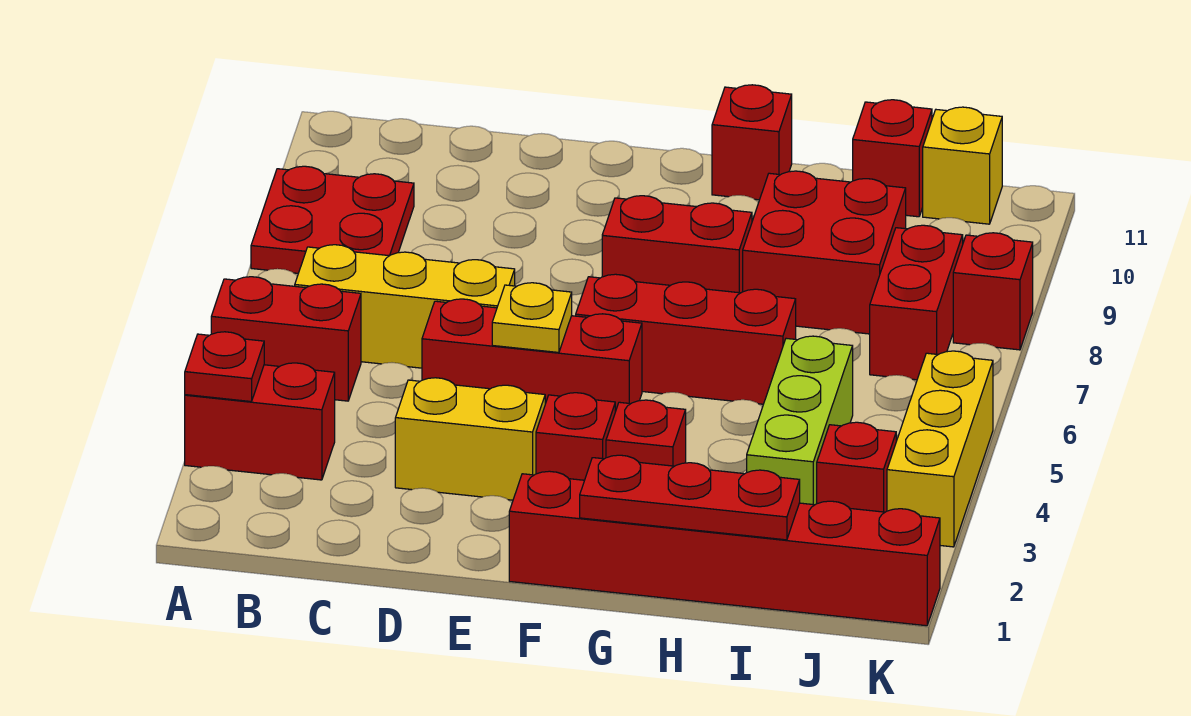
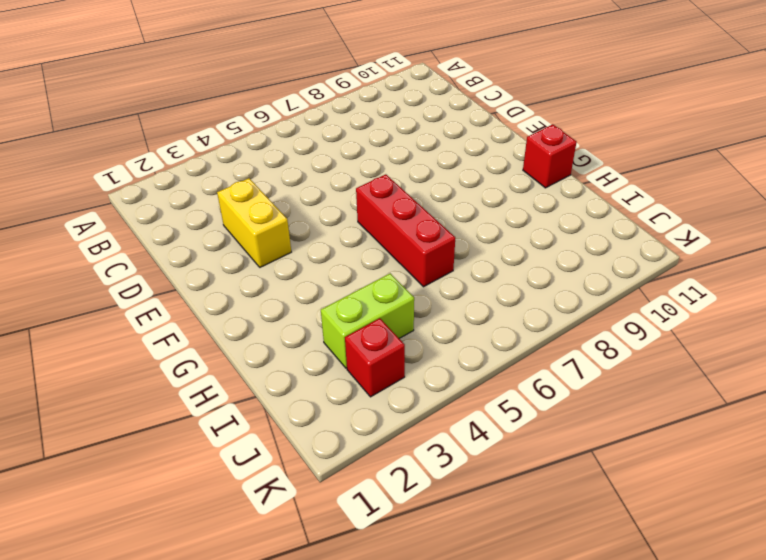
lime 1x2 brick [321,273,414,368] -> lime 1x3 brick [747,336,853,505]
none -> red 1x2 brick [185,363,335,480]
none -> red 1x2 brick [211,277,361,401]
none -> red 2x2 plate [251,166,414,273]

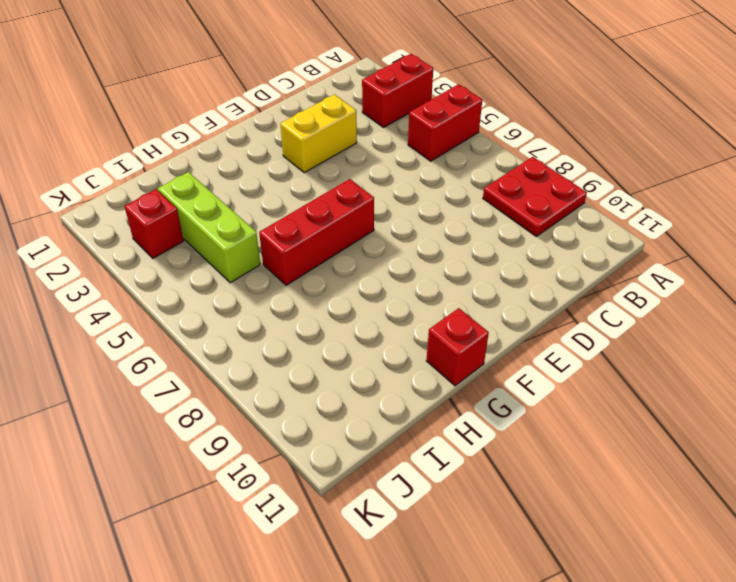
none -> yellow 1x3 brick [295,245,515,368]
none -> red 1x3 brick [422,299,642,412]
none -> red 1x6 brick [509,471,940,626]

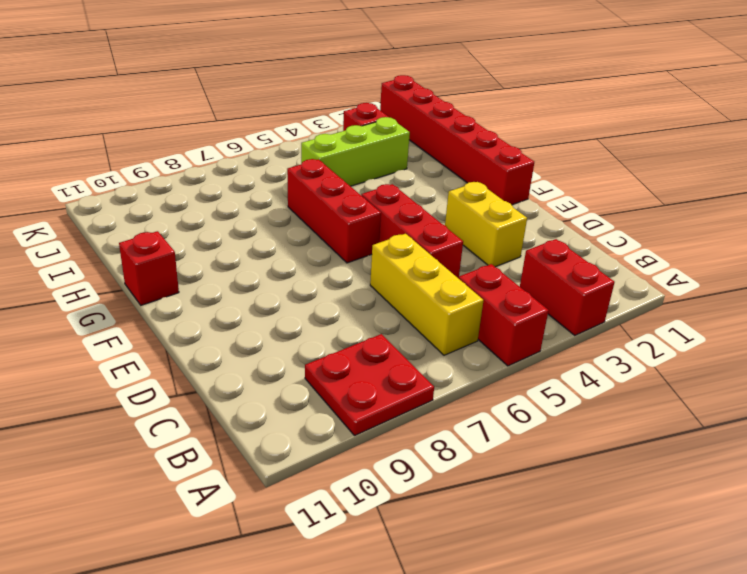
none -> red 1x1 brick [536,393,615,480]
none -> red 1x2 brick [602,196,752,293]
none -> red 1x1 brick [606,400,686,466]

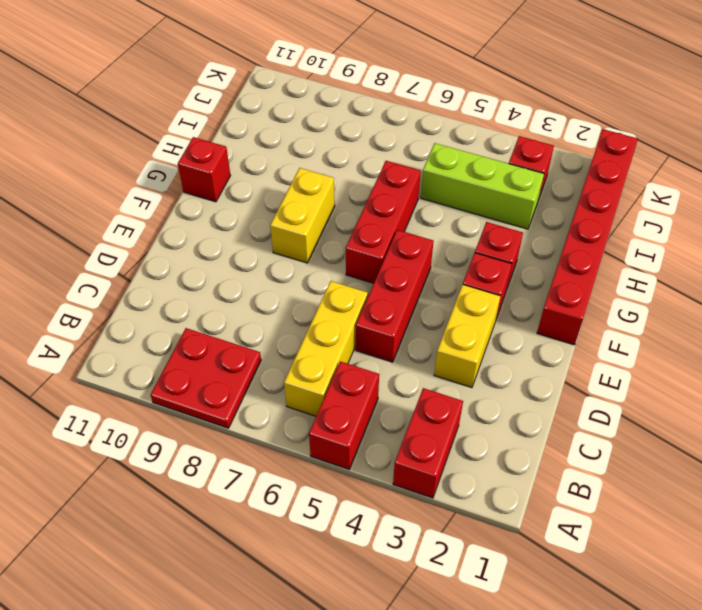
yellow 1x2 brick [270,168,335,263] -> red 1x2 brick [602,196,752,293]
none -> red 2x2 brick [743,171,906,334]
none -> red 1x1 brick [853,100,932,217]
none -> red 1x2 brick [870,225,963,380]

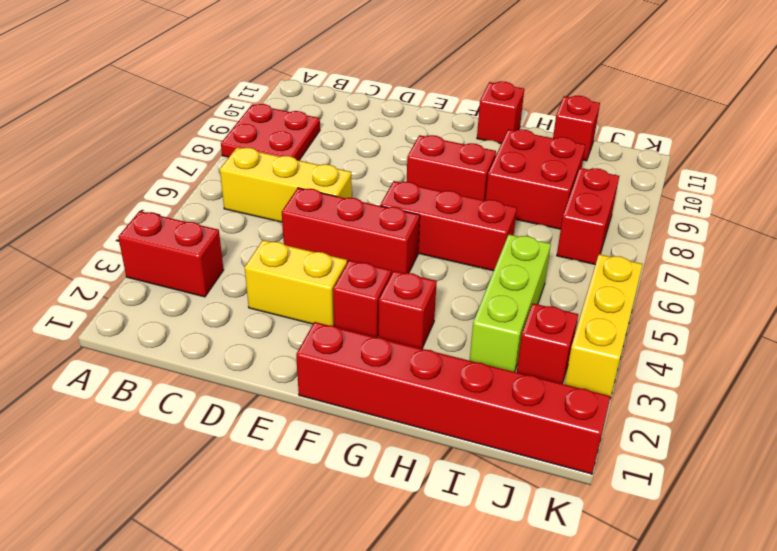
none -> red 1x2 brick [211,277,361,401]
none -> yellow 1x1 brick [923,107,1002,224]
none -> red 1x1 brick [953,233,1033,350]

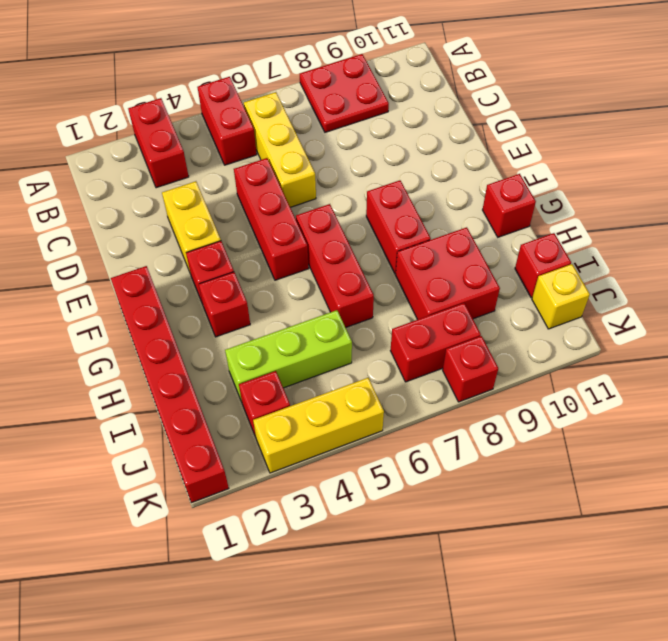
none -> red 1x1 plate [185,332,264,401]
none -> yellow 1x1 plate [492,283,572,352]
none -> red 1x3 plate [580,455,800,540]

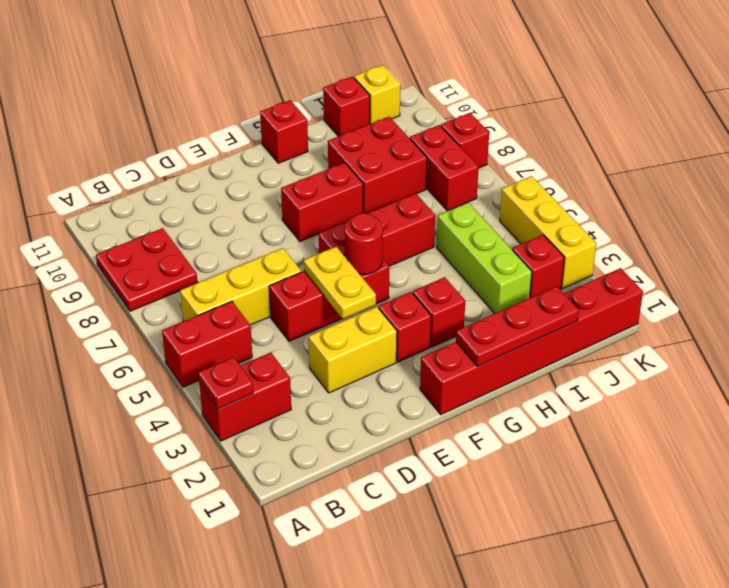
yellow 1x2 plate [304,247,376,319] -> yellow 1x1 plate [492,283,572,352]
red 1x1 round brick [345,213,383,274] -> none

